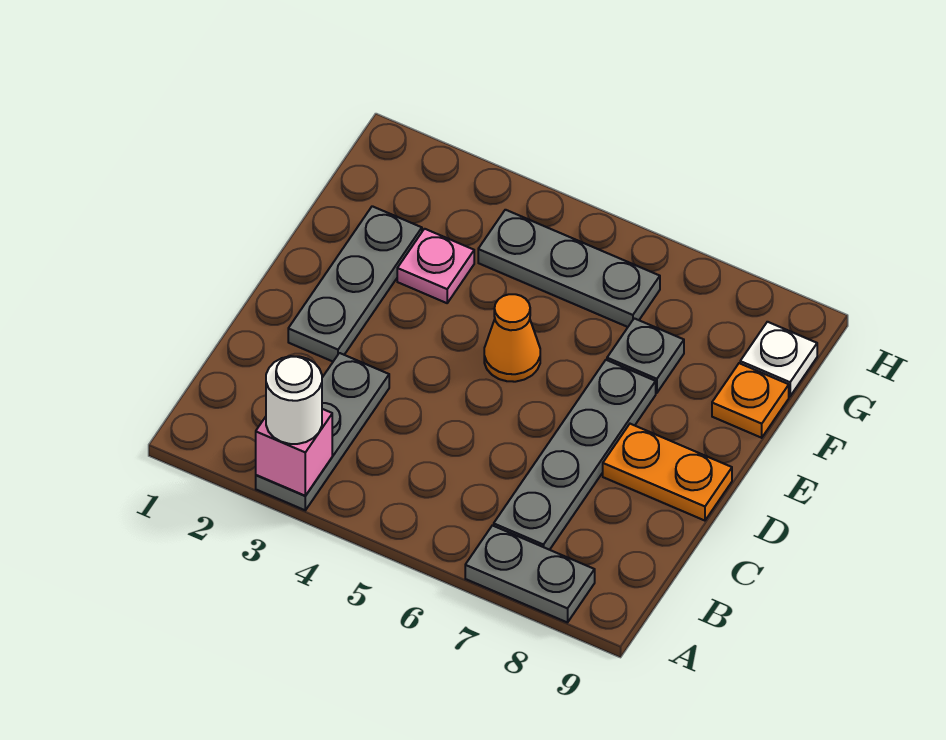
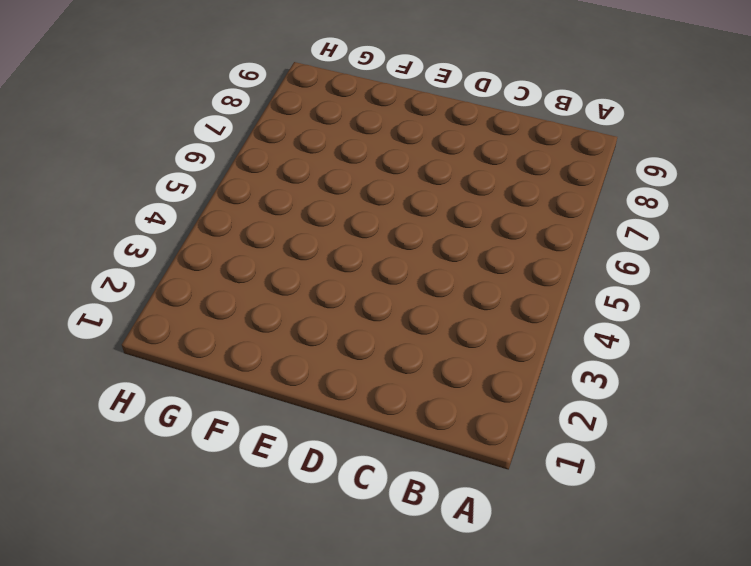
none -> grey 1x3 plate [256,353,389,510]
none -> grey 1x2 plate [465,525,595,623]
none -> grey 1x4 plate [494,360,656,550]

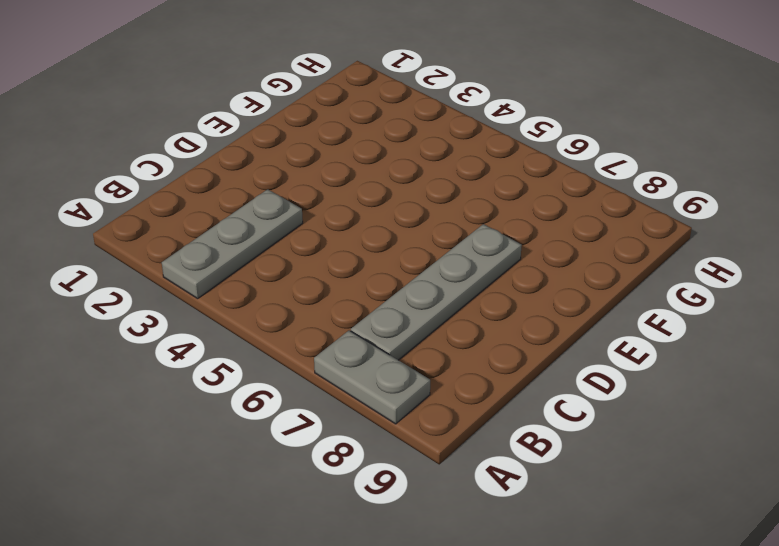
none -> grey 1x3 plate [288,206,422,361]
none -> orange 1x2 plate [603,424,732,521]
none -> orange 1x1 cone [484,294,540,382]

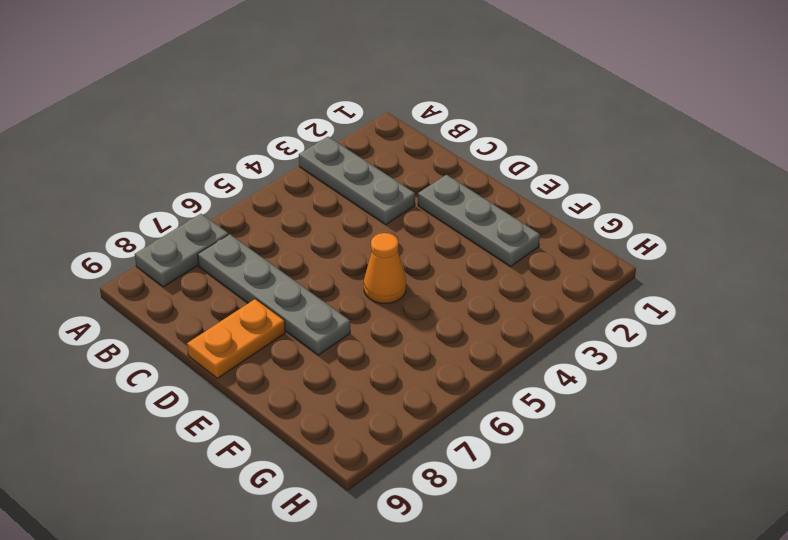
none -> pink 1x1 plate [397,229,474,303]
none -> grey 1x1 plate [607,318,684,393]
none -> orange 1x1 plate [712,363,789,438]

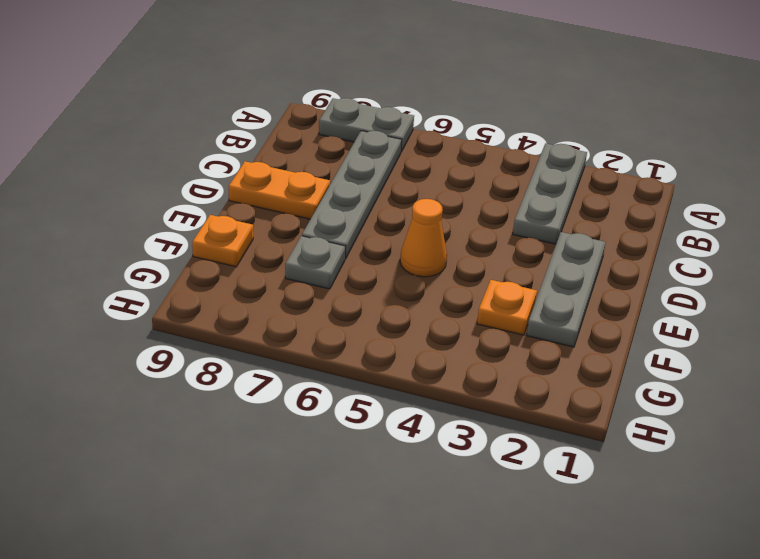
orange 1x1 plate [477,280,537,335] -> pink 1x1 plate [397,229,474,303]
none -> grey 1x3 plate [478,210,660,327]
none -> white 1x1 plate [740,322,817,396]
none -> pink 1x1 brick [256,409,332,496]

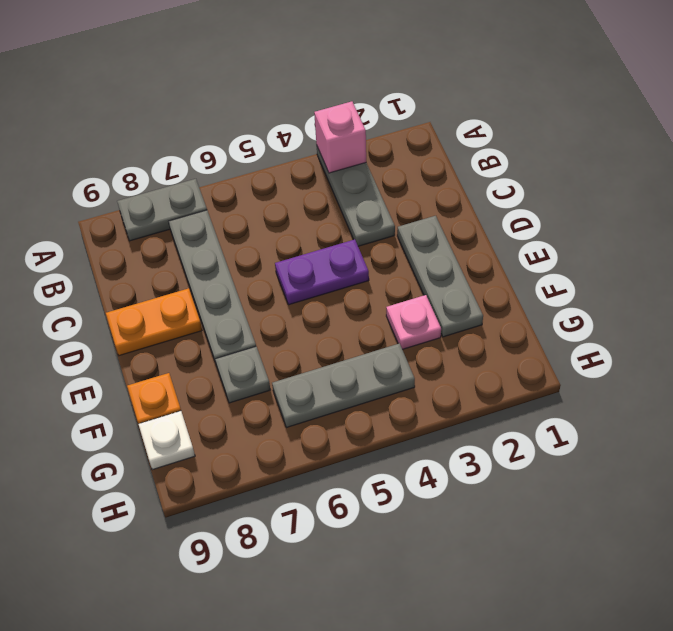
purple 1x2 plate [275,239,369,305] -> none
none -> orange 1x1 cone [484,294,540,382]
none -> white 1x1 round brick [266,356,322,444]

